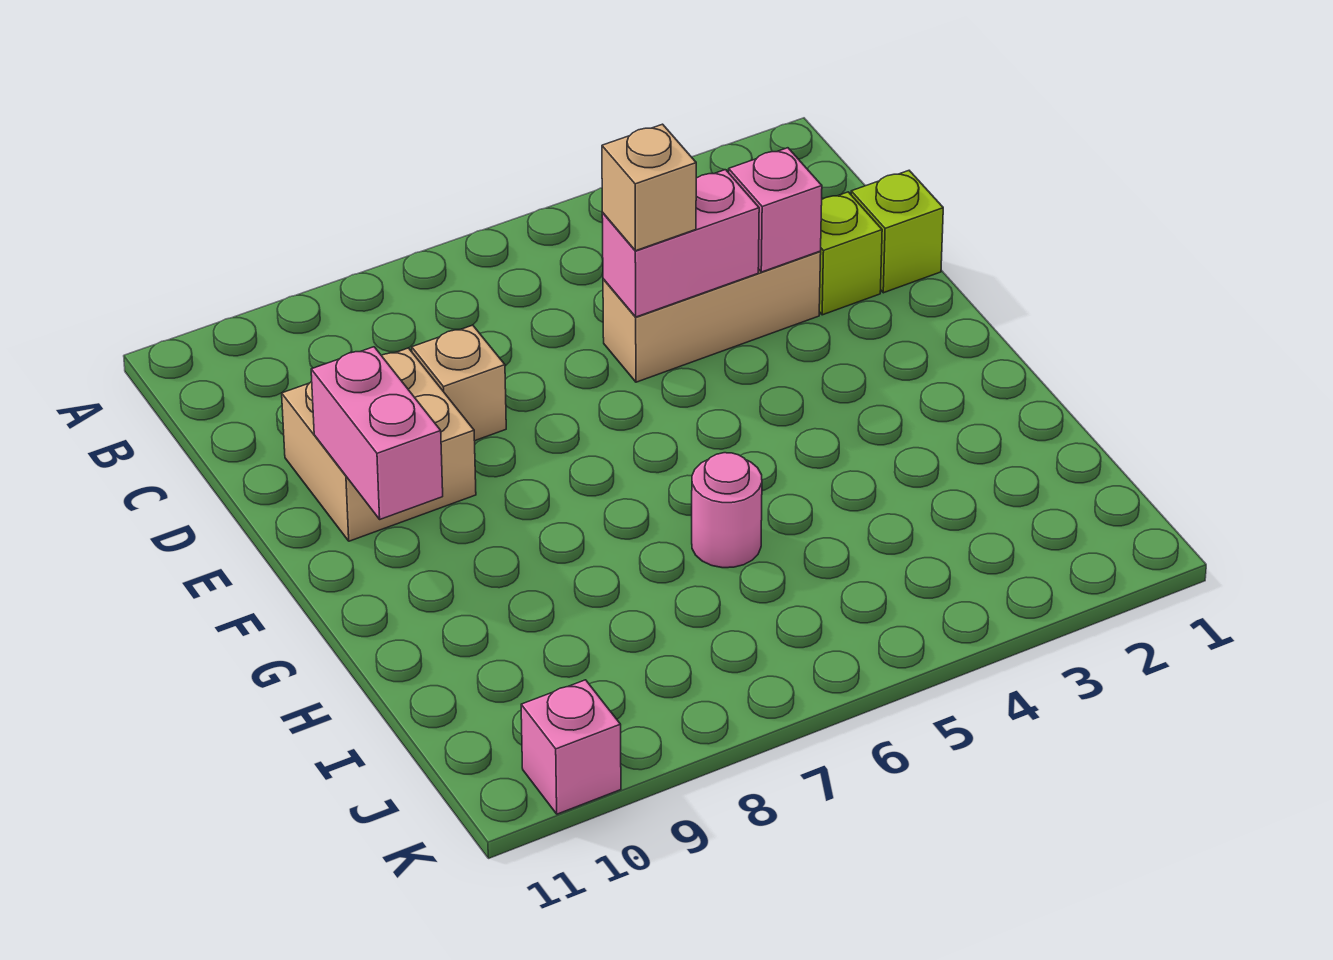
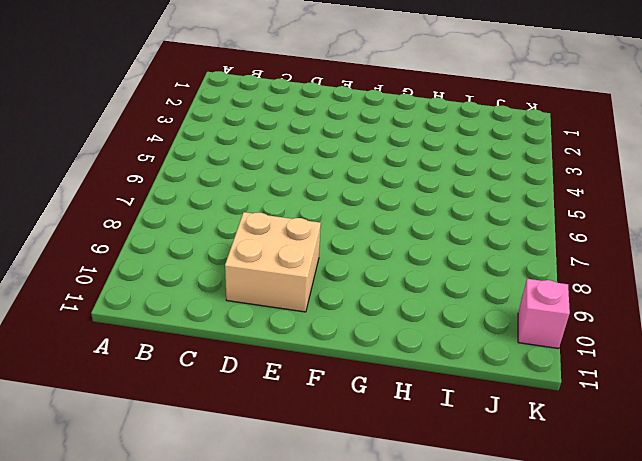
none -> lime 1x1 brick [851,171,943,293]
none -> lime 1x1 brick [819,192,882,315]

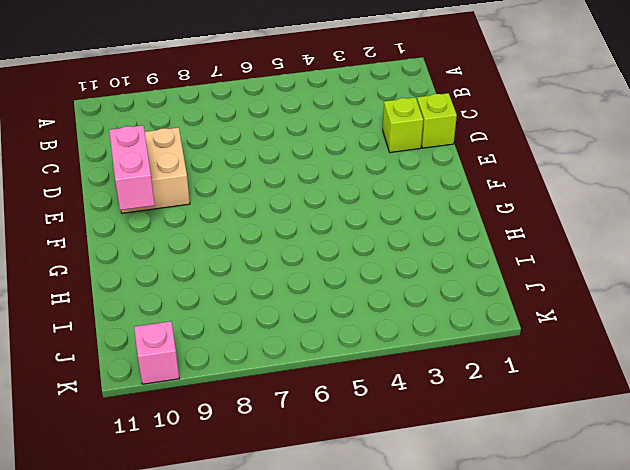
none -> tan 1x3 brick [603,251,821,382]
none -> tan 1x1 brick [412,325,506,441]

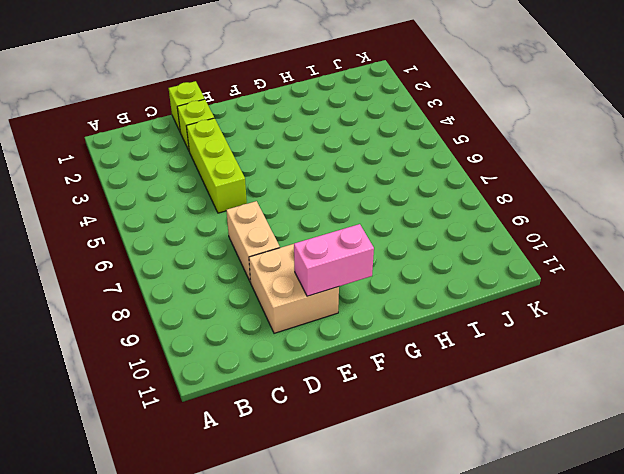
lime 1x3 brick [186,118,247,213] -> tan 1x3 brick [603,251,821,382]
tan 1x2 brick [226,201,280,282] -> tan 1x1 brick [412,325,506,441]
none -> pink 1x1 round brick [692,453,762,568]
none -> pink 1x1 brick [521,680,621,814]

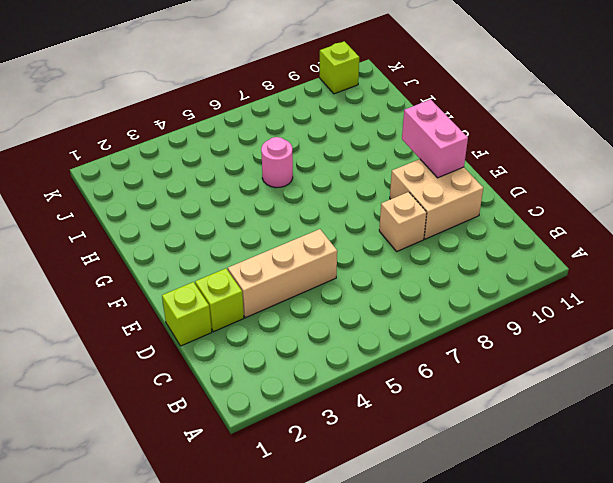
lime 1x1 brick [320,41,359,94] -> pink 1x1 brick [521,680,621,814]
none -> pink 1x1 brick [729,148,822,272]
none -> pink 1x2 brick [602,170,759,317]

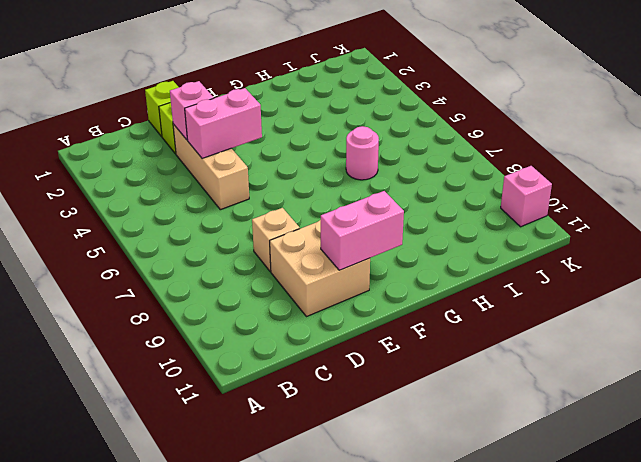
pink 1x2 brick [185,88,262,159] -> pink 1x2 brick turned to [602,170,759,317]
none -> tan 1x1 brick [602,124,696,251]

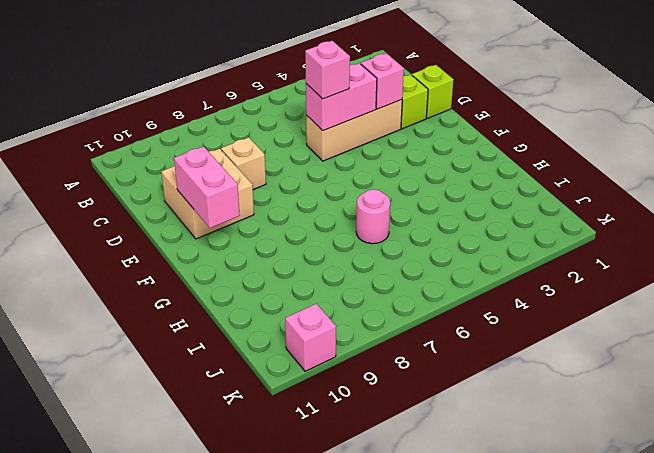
pink 1x1 brick [305,41,350,99] -> tan 1x1 brick [602,124,696,251]

